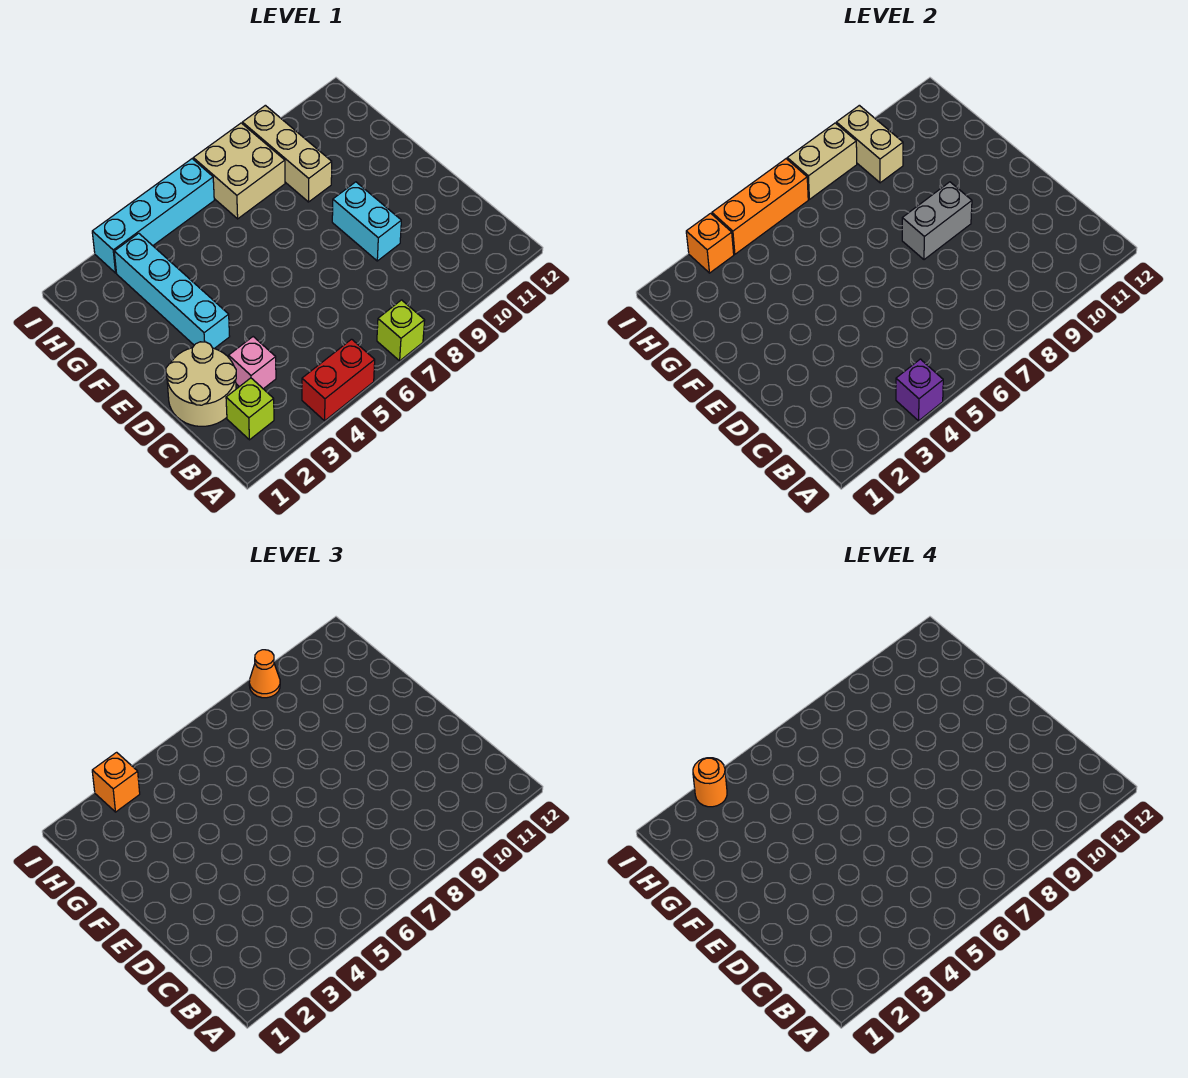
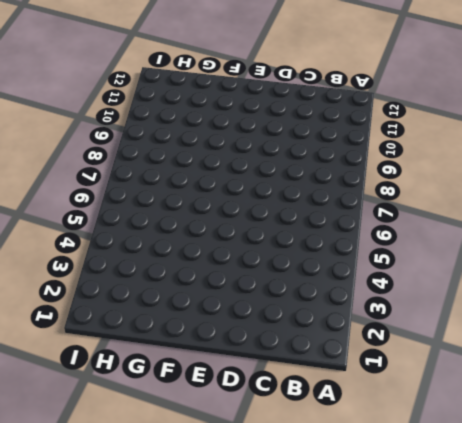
none -> red 1x2 brick [302,339,375,421]
none -> lime 1x1 brick [377,300,425,361]
none -> lime 1x1 brick [226,378,274,440]

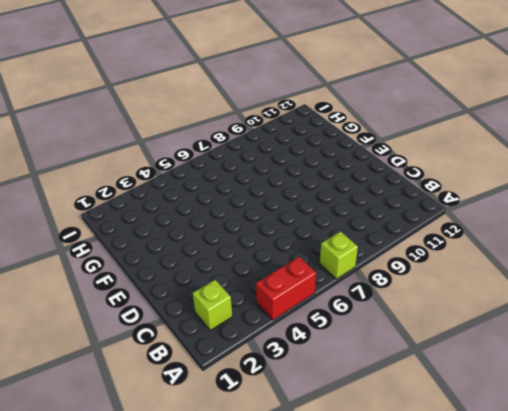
none -> tan 2x2 round brick [166,342,236,426]
none -> pink 1x1 brick [229,337,276,389]
none -> cyan 1x2 brick [332,182,401,261]

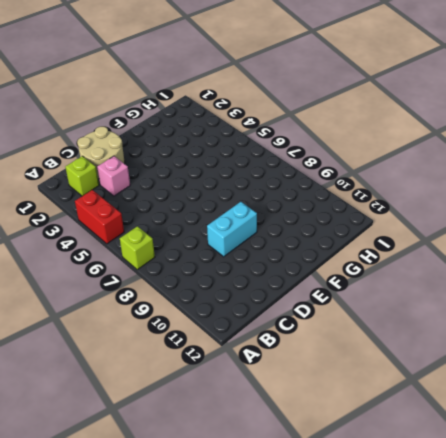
none -> cyan 1x4 brick [114,233,230,348]
none -> tan 1x3 brick [242,105,332,202]
none -> tan 2x2 brick [193,123,285,219]

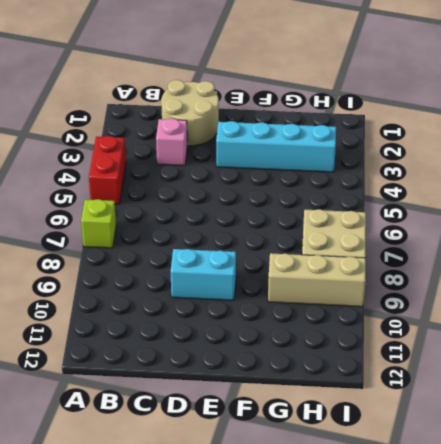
none -> lime 1x1 brick [226,378,274,440]
none -> cyan 1x4 brick [92,159,214,273]
none -> purple 1x1 brick [896,359,943,421]

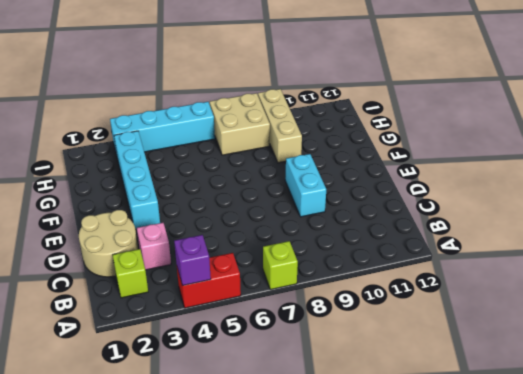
none -> grey 1x2 brick [902,182,972,260]
none -> tan 1x2 brick [836,105,903,183]
none -> orange 1x1 brick [686,213,734,273]

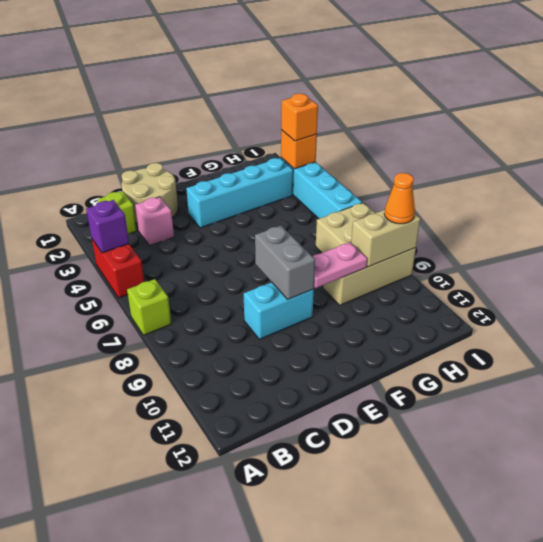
pink 1x2 plate [312,242,367,288] -> none
none -> orange 1x3 brick [712,159,808,254]
none -> tan 1x2 brick [787,123,857,199]
none -> orange 1x1 round brick [693,758,727,807]

